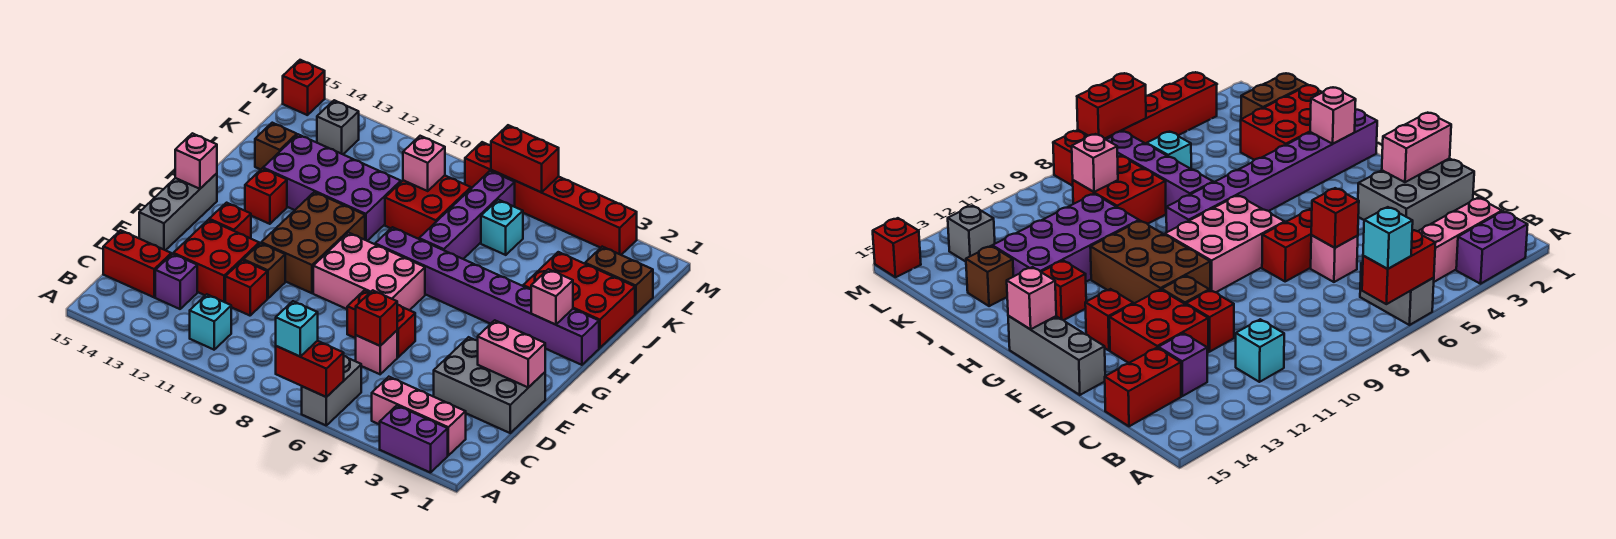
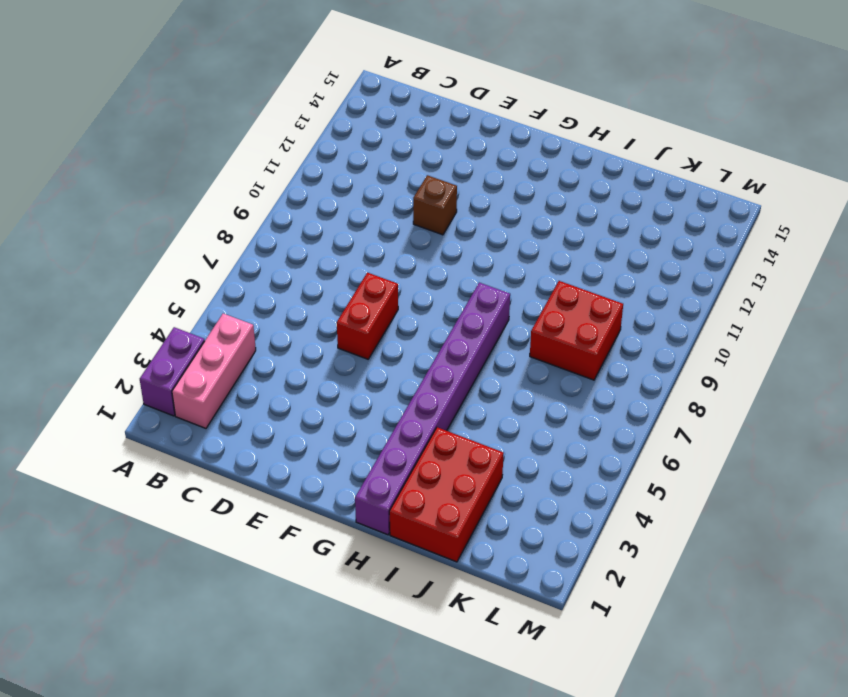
none -> grey 1x2 brick [302,356,361,425]
none -> cyan 1x1 brick [190,294,231,350]
none -> purple 1x1 brick [155,254,197,309]
none -> red 1x2 brick [103,230,171,297]

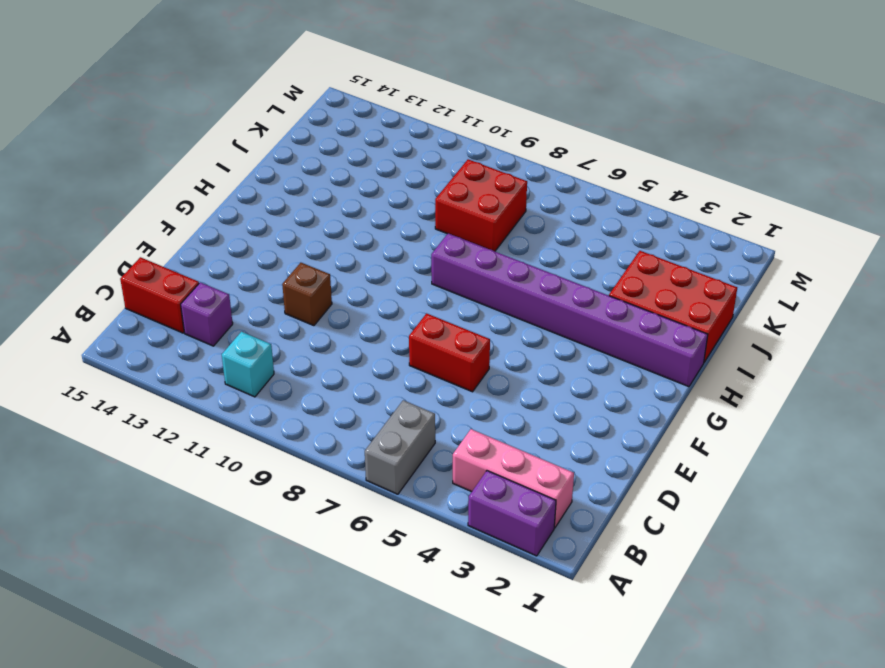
none -> grey 2x3 brick [434,337,545,433]
none -> pink 1x1 brick [356,331,397,374]
none -> red 1x1 brick [225,260,267,316]
none -> red 2x2 brick [173,220,259,302]

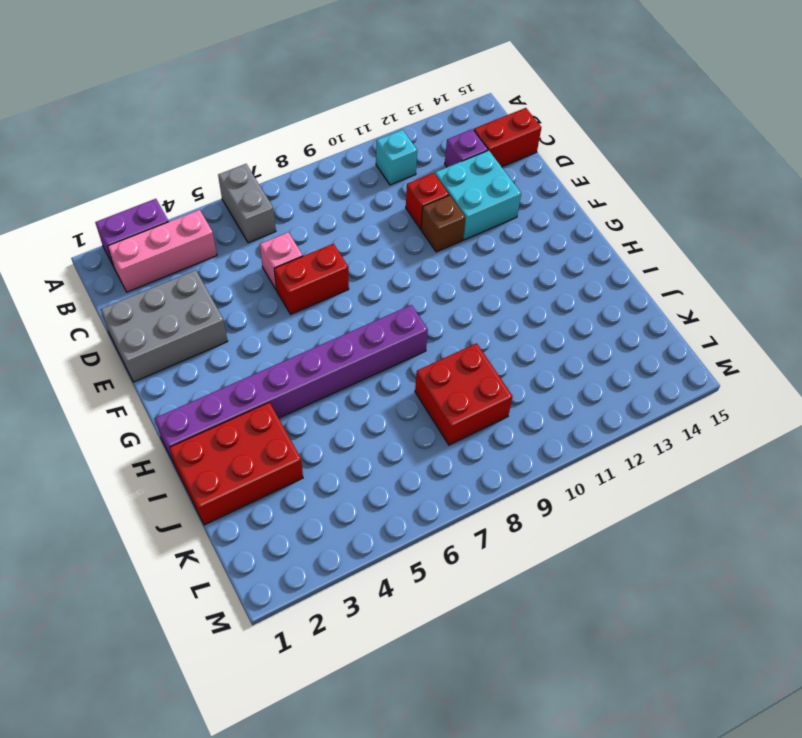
cyan 2x2 brick [435,150,521,240] -> red 2x2 brick [173,220,259,302]
none -> grey 1x3 brick [139,173,217,250]
none -> pink 2x3 brick [313,233,425,310]
none -> brown 2x3 brick [261,192,365,293]
none -> red 1x1 brick [209,203,251,239]

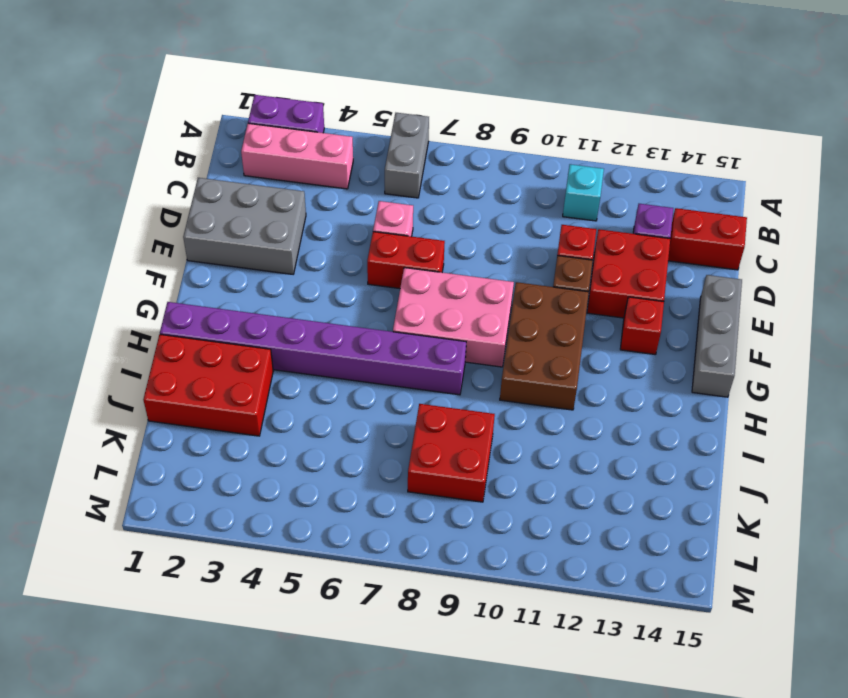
none -> red 1x1 brick [245,168,287,224]
none -> purple 1x4 brick [419,171,515,259]
none -> purple 2x4 brick [263,134,401,241]
none -> brown 1x1 brick [255,123,297,170]

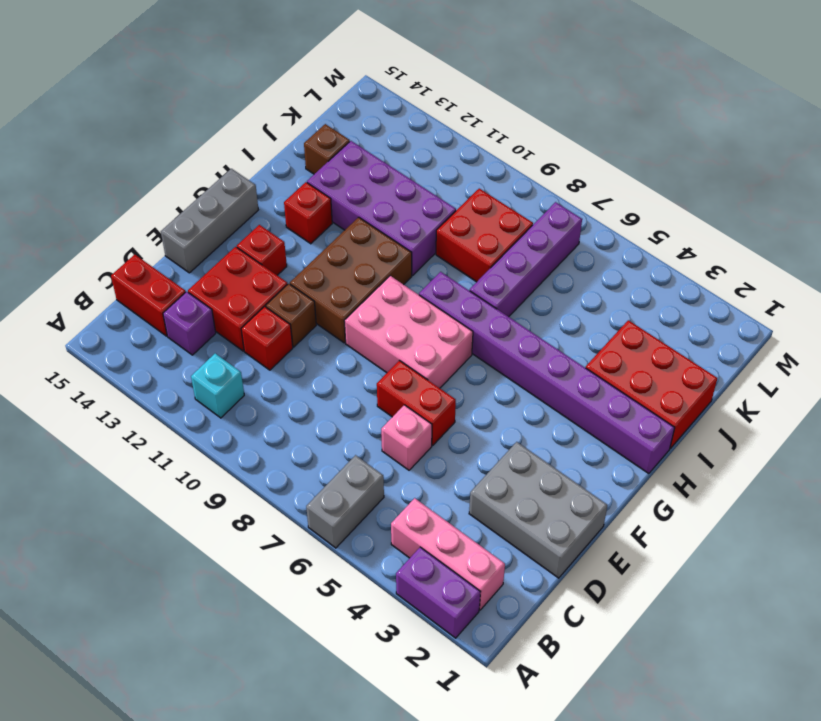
none -> brown 1x2 brick [585,247,653,314]
none -> cyan 1x1 brick [481,200,523,255]
none -> grey 1x1 brick [317,100,359,154]
none -> red 1x6 brick [465,142,637,255]

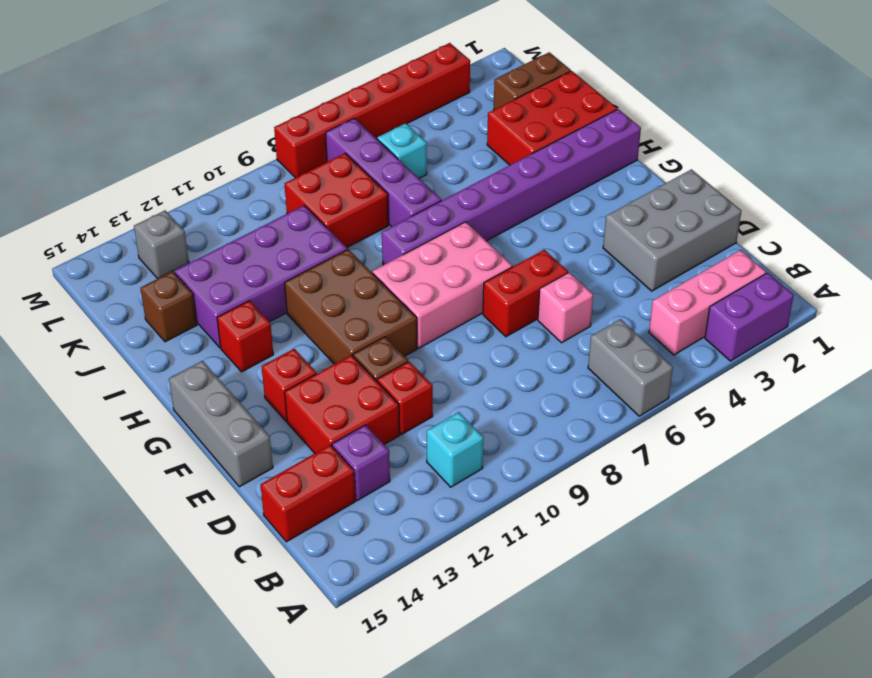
none -> red 1x1 brick [283,60,325,115]
none -> red 1x2 brick [276,341,344,397]
none -> red 1x1 brick [356,290,397,346]
none -> pink 1x2 brick [478,320,545,387]

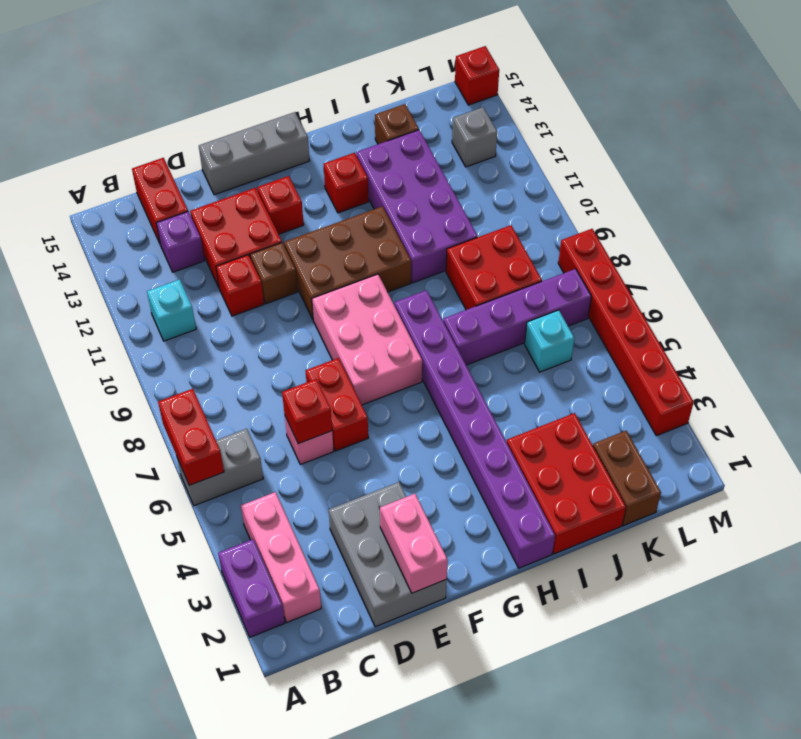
none -> pink 1x1 brick [175,133,217,189]
none -> pink 1x1 brick [531,269,573,325]
none -> pink 1x1 brick [403,136,445,191]
none -> red 1x2 brick [491,125,559,192]

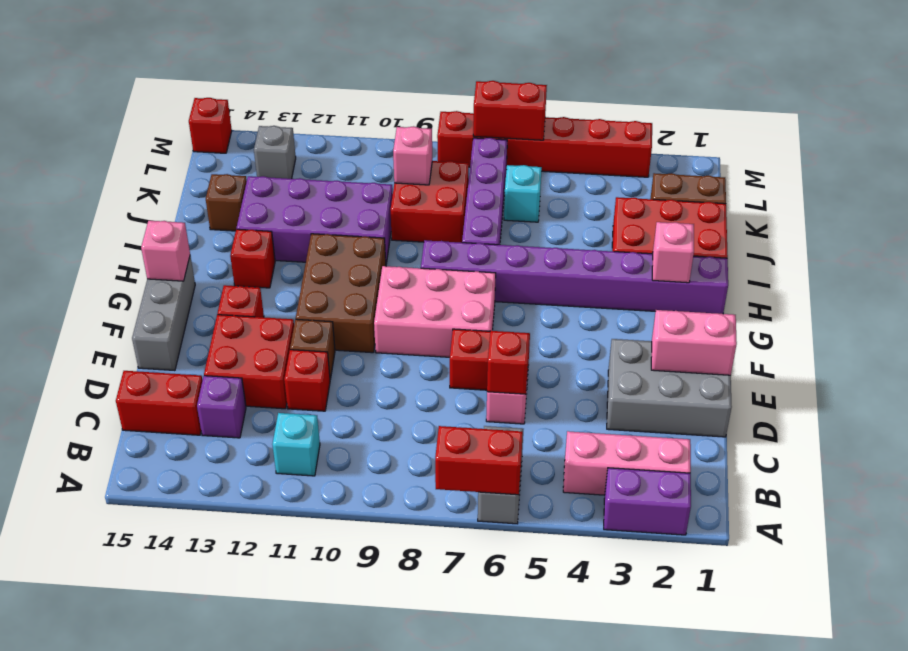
none -> cyan 1x1 brick [276,301,318,356]

